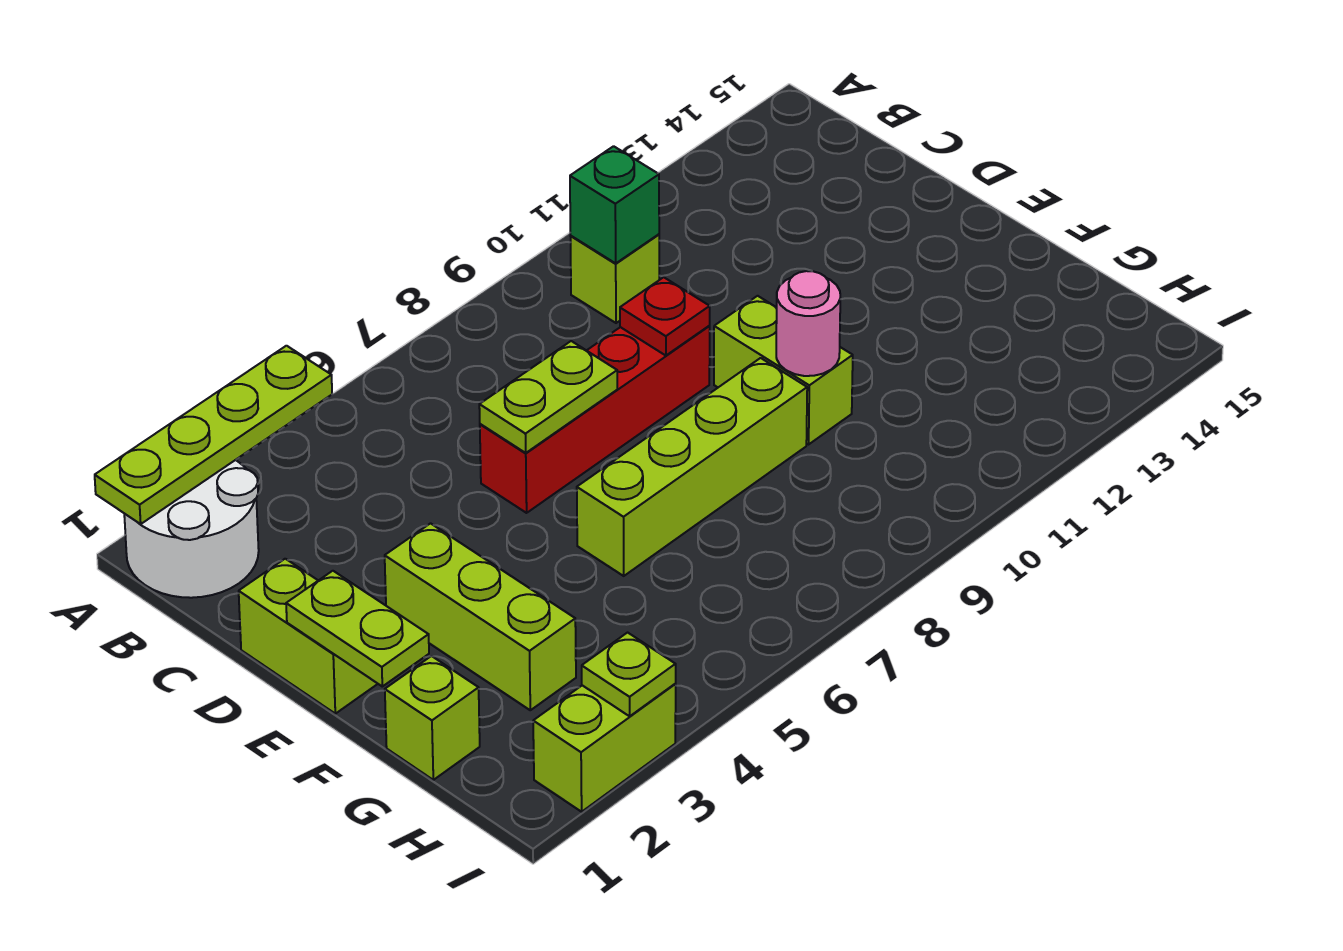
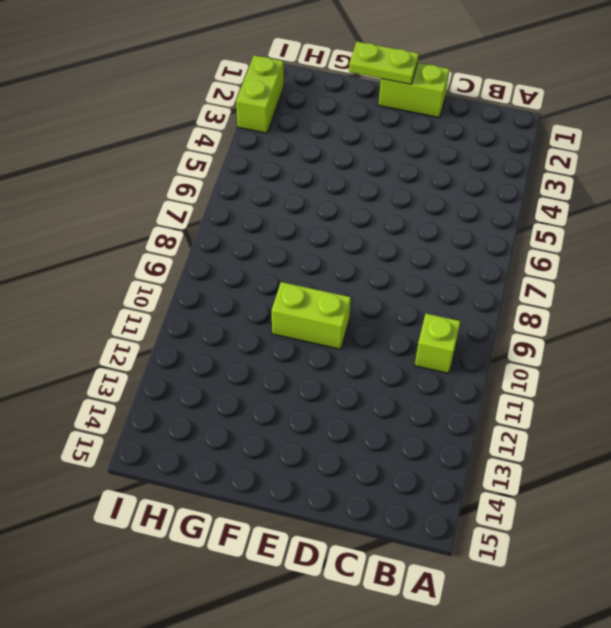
none -> white 2x2 round brick [124,460,259,598]
none -> red 1x4 brick [480,326,710,513]
none -> lime 1x3 brick [385,523,576,710]

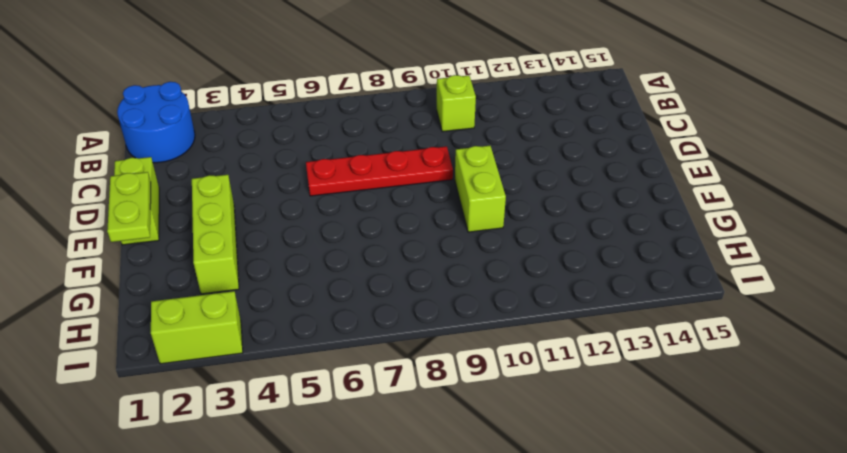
blue 2x2 round brick [117,82,195,163] -> white 2x2 round brick [124,460,259,598]
red 1x4 plate [306,146,453,196] -> red 1x4 brick [480,326,710,513]
none -> lime 1x4 brick [577,358,807,576]
none -> lime 1x1 brick [385,656,480,780]
none -> lime 1x4 plate [95,346,332,524]

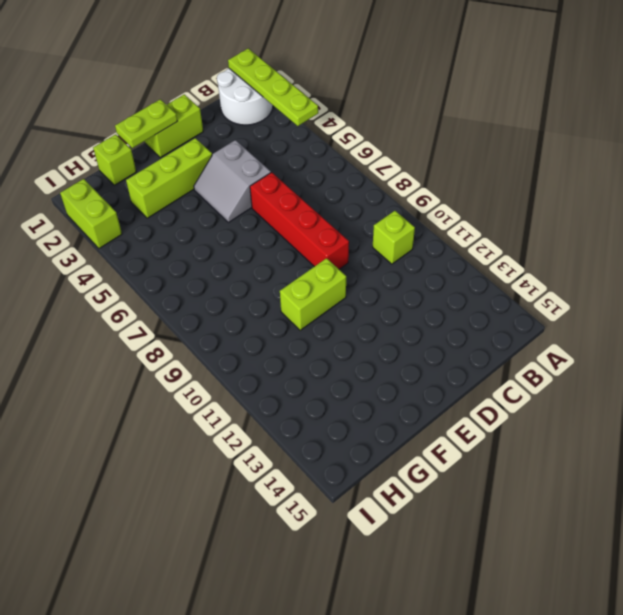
grey 2x2 slope [194,140,271,223] -> none
none -> lime 1x4 brick [577,358,807,576]
none -> green 1x1 brick [570,146,659,263]
none -> lime 1x2 plate [479,341,617,453]

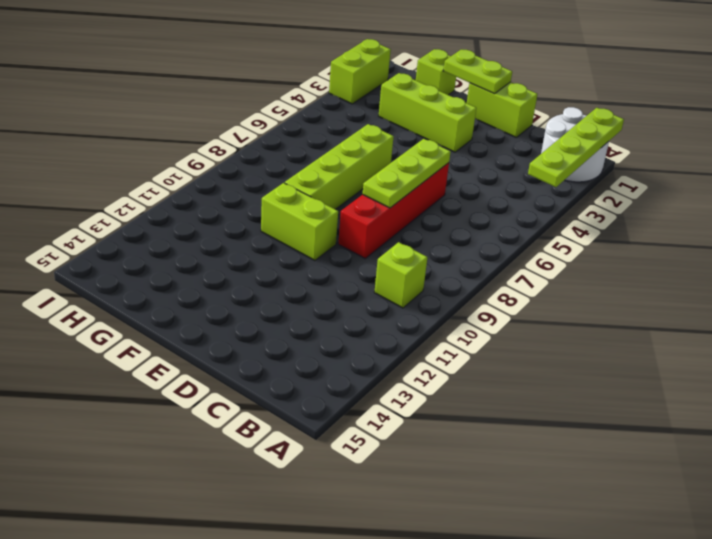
lime 1x3 plate [363,139,451,208] -> lime 1x2 plate [479,341,617,453]
none -> green 1x1 brick [570,146,659,263]
none -> red 1x1 plate [620,277,710,356]
none -> pink 1x1 round brick [776,271,840,376]

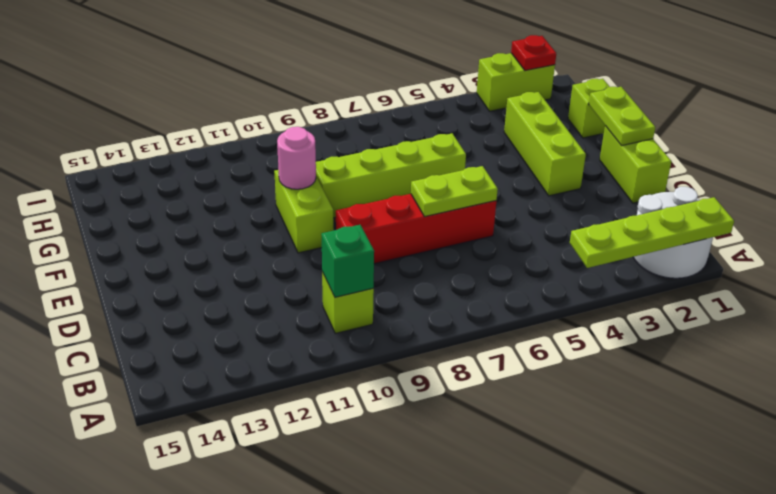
red 1x1 plate [511,35,556,71] -> red 1x1 plate moved to [620,277,710,356]
none -> lime 1x1 plate [582,633,676,716]

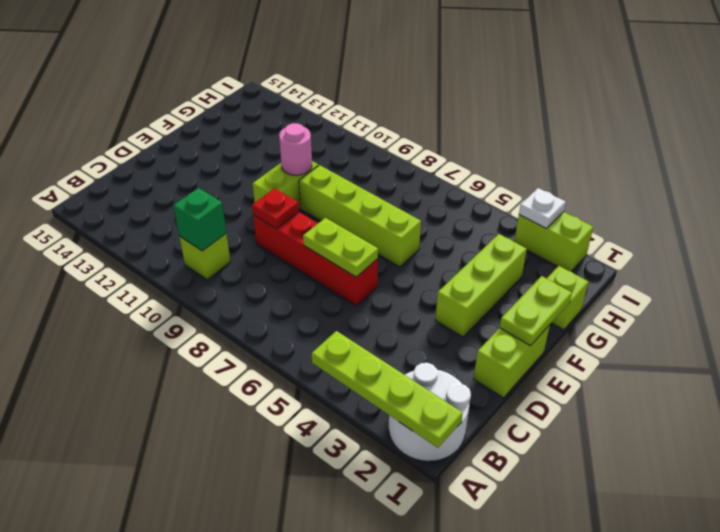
white 1x1 plate [519,188,566,228] -> lime 1x1 plate [582,633,676,716]

